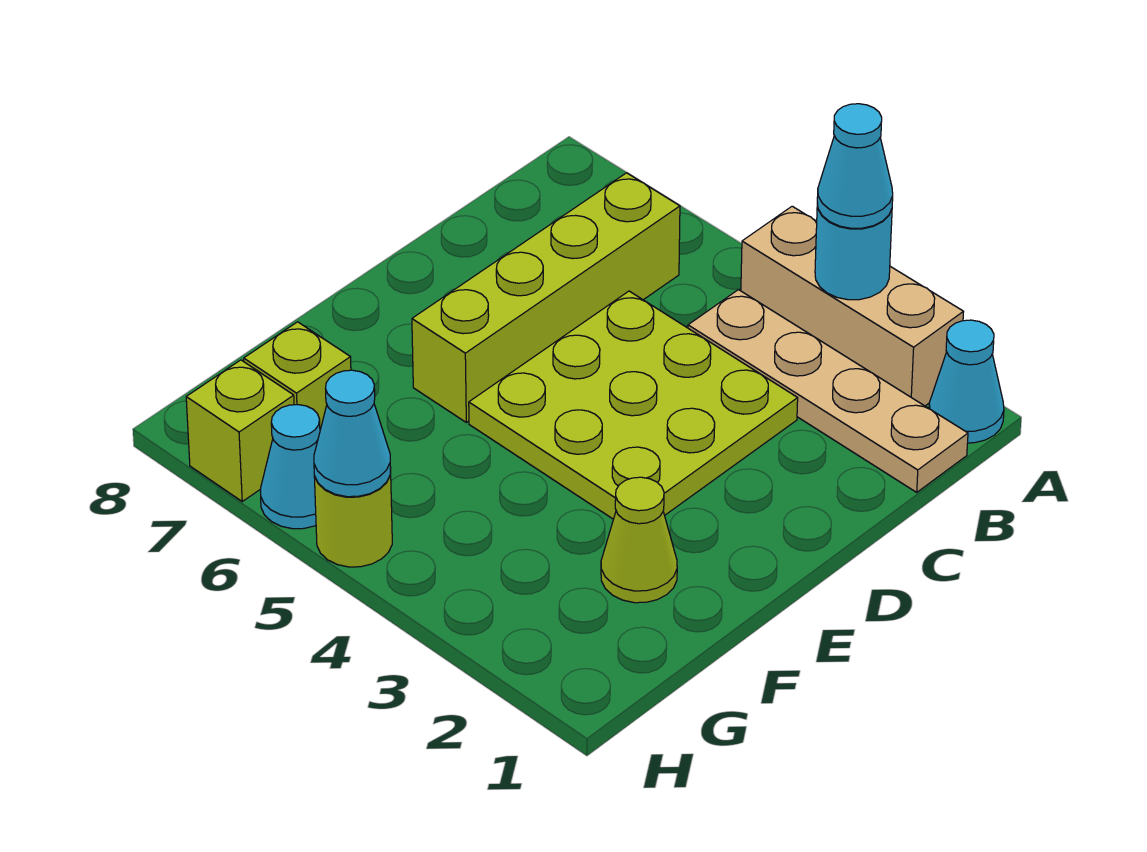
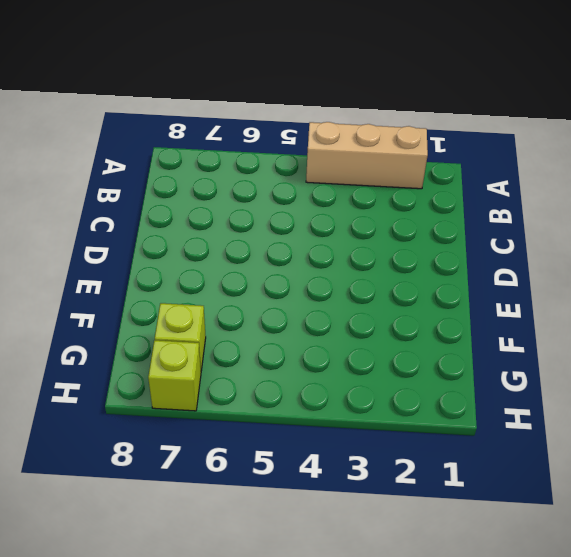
none -> cyan 1x1 cone [929,320,1004,443]
none -> tan 1x4 plate [688,290,968,492]
none -> lime 1x4 brick [412,173,680,422]

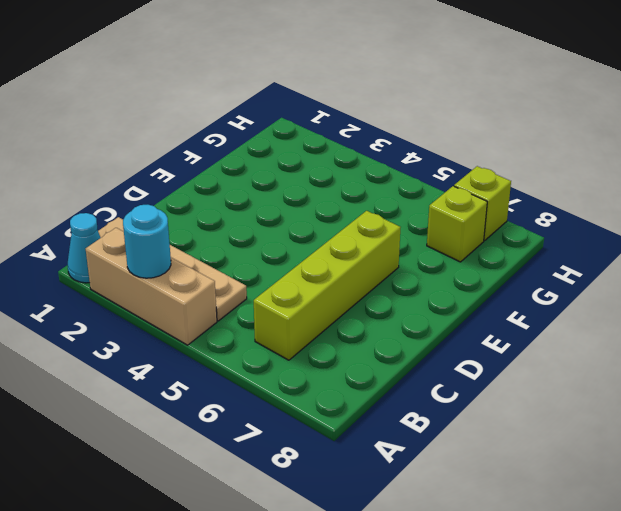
none -> lime 3x3 plate [469,291,798,519]
none -> lime 1x1 cone [601,477,677,603]
none -> lime 1x1 round brick [314,467,392,567]

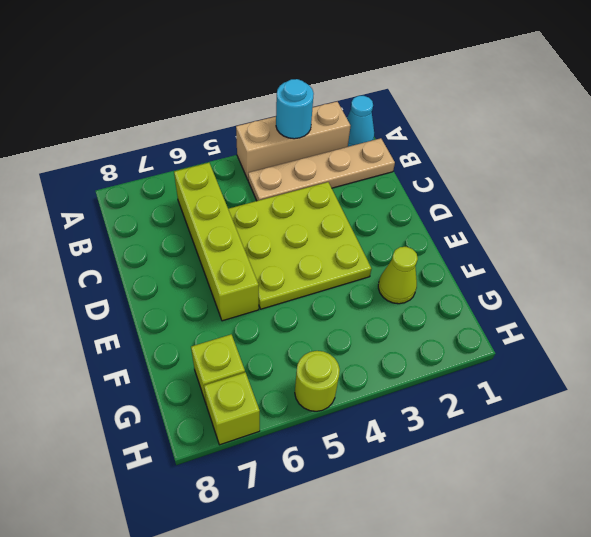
none -> cyan 1x1 cone [261,405,320,529]
none -> cyan 1x1 cone [314,370,390,497]
none -> cyan 1x1 cone [817,104,893,228]

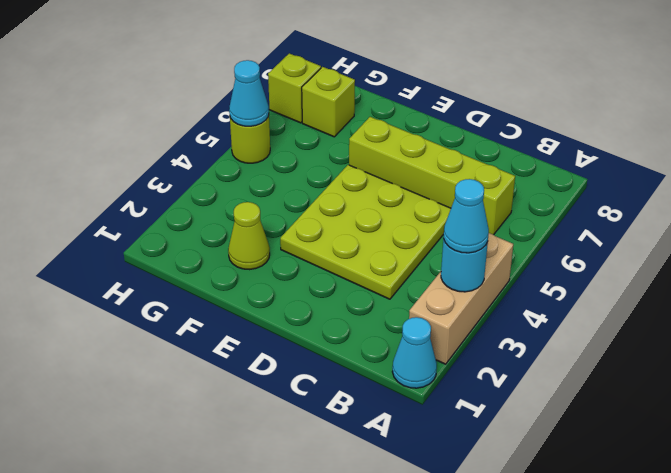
none -> tan 1x4 plate [688,290,968,492]
none -> cyan 1x1 cone [261,405,320,529]

